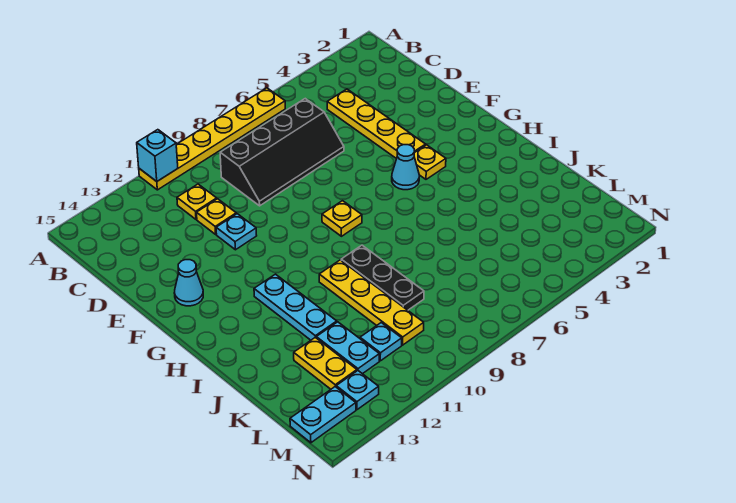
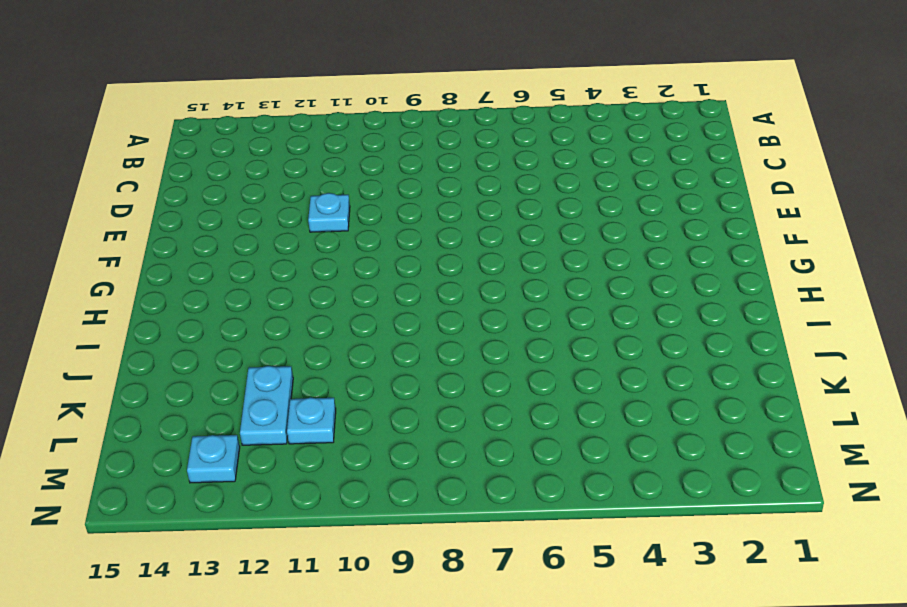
none -> yellow 1x6 plate [139,88,285,190]
none -> yellow 1x4 plate [327,89,426,159]
none -> black 2x4 slope [220,99,344,206]

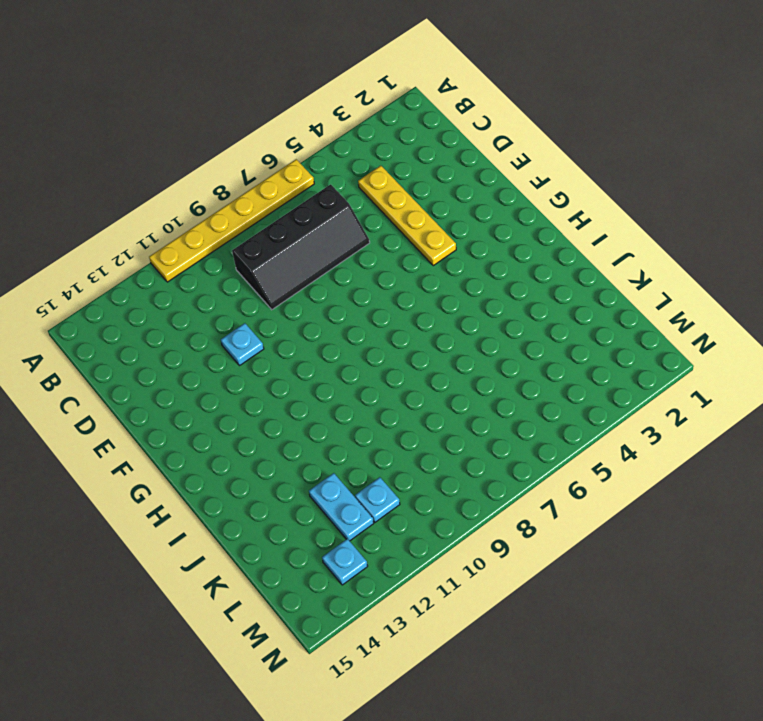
none -> yellow 1x1 plate [177,184,217,219]
none -> yellow 1x1 plate [197,199,236,234]
none -> cyan 1x1 cone [174,260,203,306]

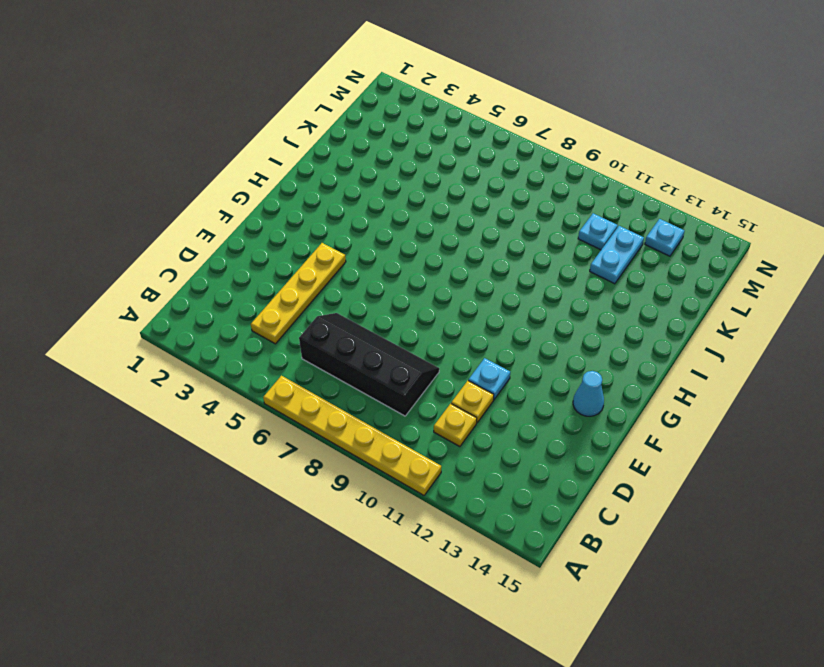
none -> yellow 1x1 plate [414,145,446,179]
none -> cyan 1x1 cone [392,145,419,190]
none -> yellow 1x1 plate [322,201,362,236]

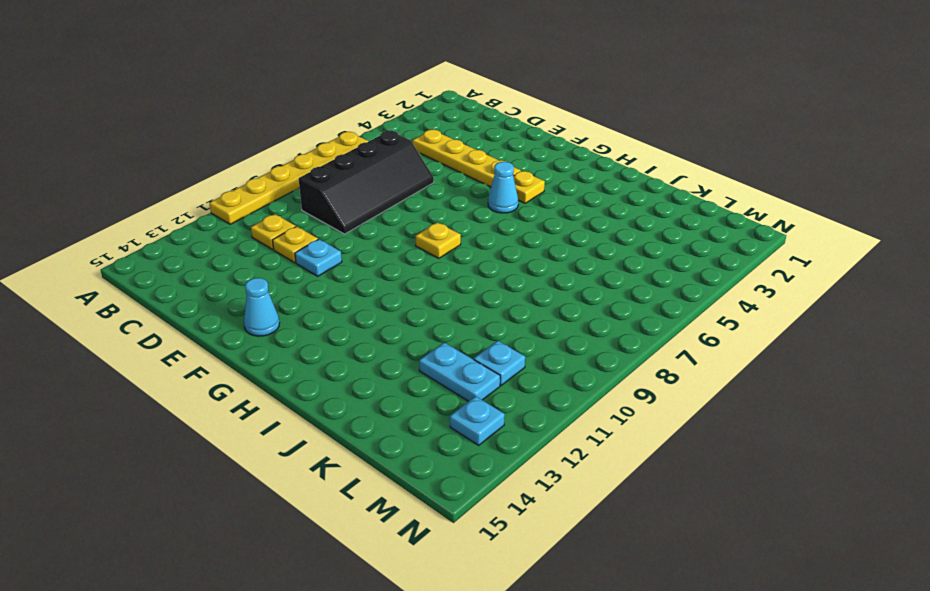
none -> cyan 1x3 plate [254,274,337,340]
none -> black 1x3 plate [341,245,424,310]
none -> yellow 1x4 plate [319,260,424,345]

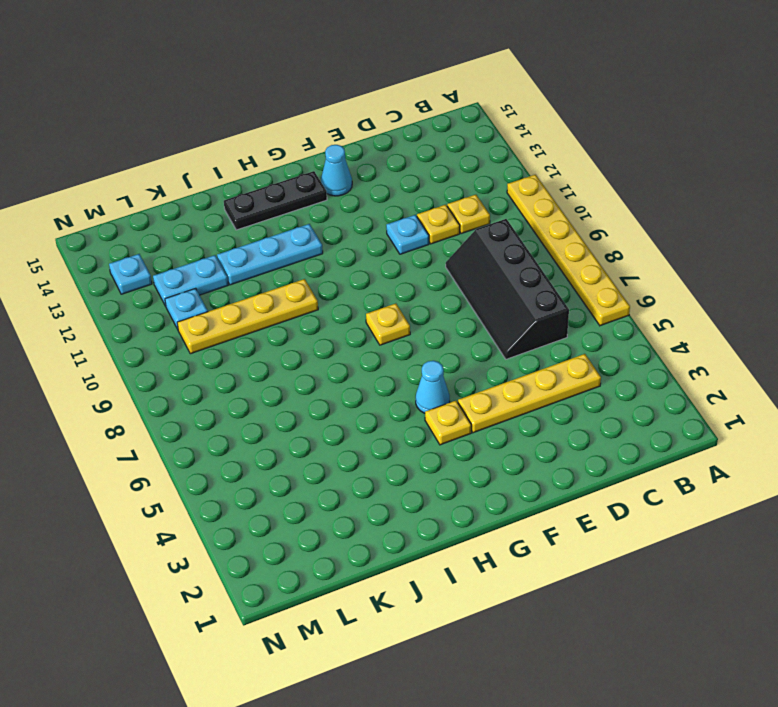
black 1x3 plate [224,171,327,230] -> black 1x3 plate moved to [341,245,424,310]
none -> yellow 1x2 plate [294,338,357,389]
none -> cyan 1x2 plate [290,387,356,443]
none -> cyan 1x1 brick [137,130,178,181]

